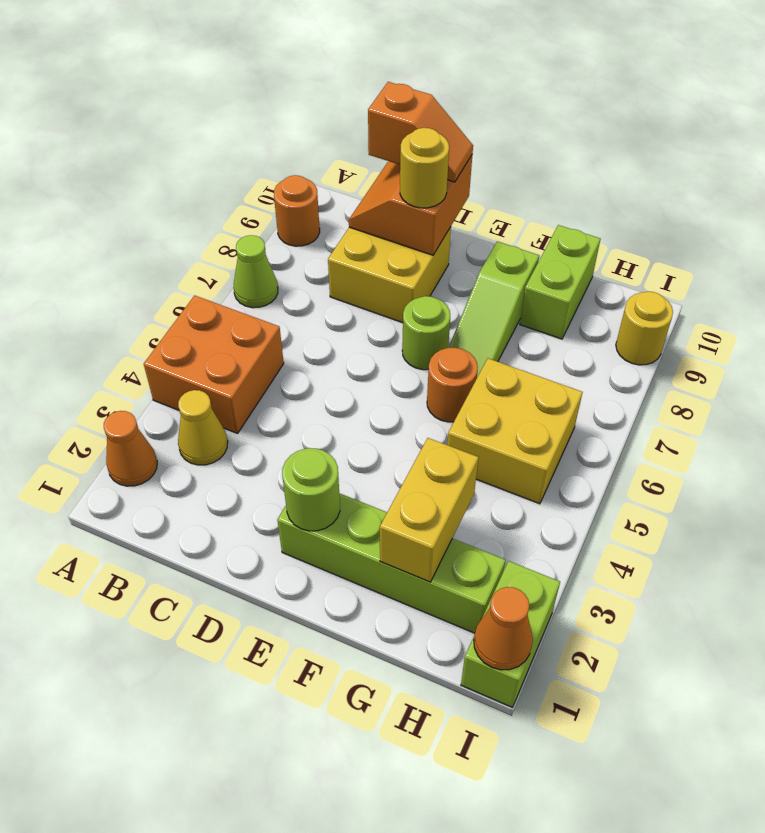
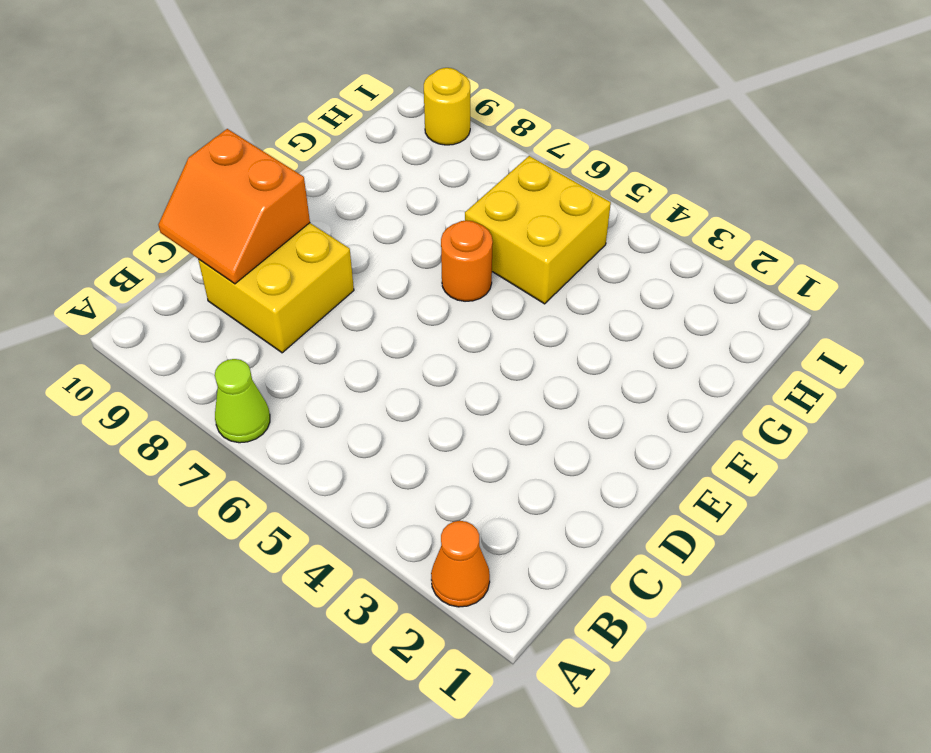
none -> orange 2x2 brick [144,295,284,433]
none -> orange 1x1 round brick [274,175,320,246]
none -> yellow 1x1 cone [178,390,228,465]

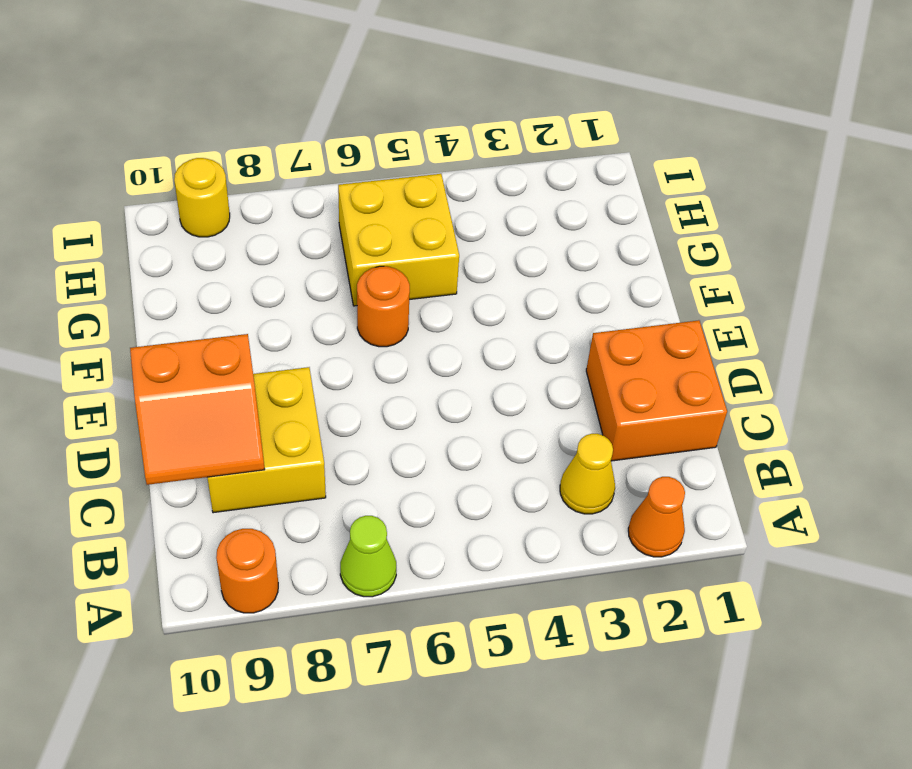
orange 2x2 brick [586,320,727,461] -> orange 2x2 brick moved to [144,295,284,433]
none -> lime 1x4 brick [277,493,506,633]
none -> lime 1x1 round brick [402,296,450,370]
none -> lime 1x3 slope [449,241,539,377]

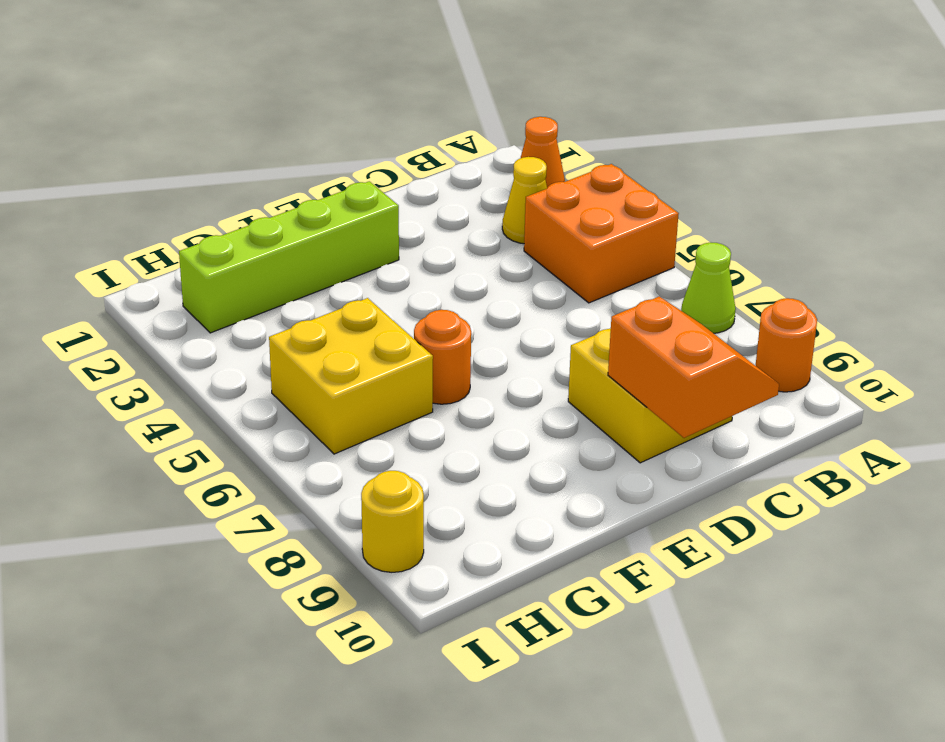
none -> lime 1x1 round brick [402,296,450,370]
none -> lime 1x3 slope [449,241,539,377]
none -> lime 1x2 brick [520,225,600,339]

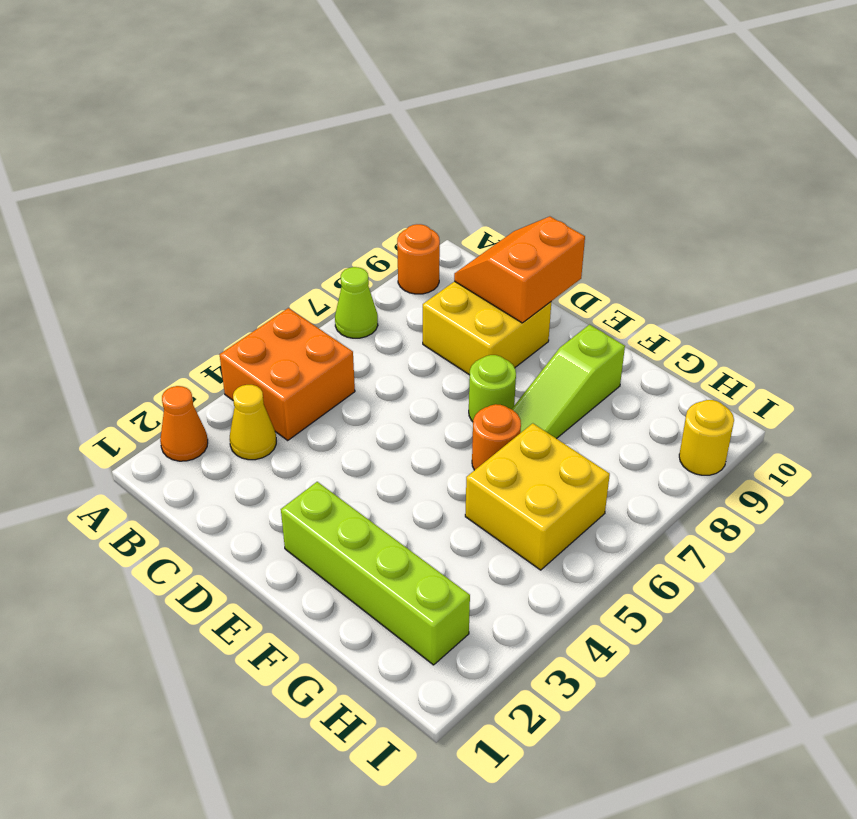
none -> lime 1x2 brick [520,225,600,339]
none -> lime 1x2 brick [461,561,560,707]
none -> lime 1x1 round brick [282,448,340,531]

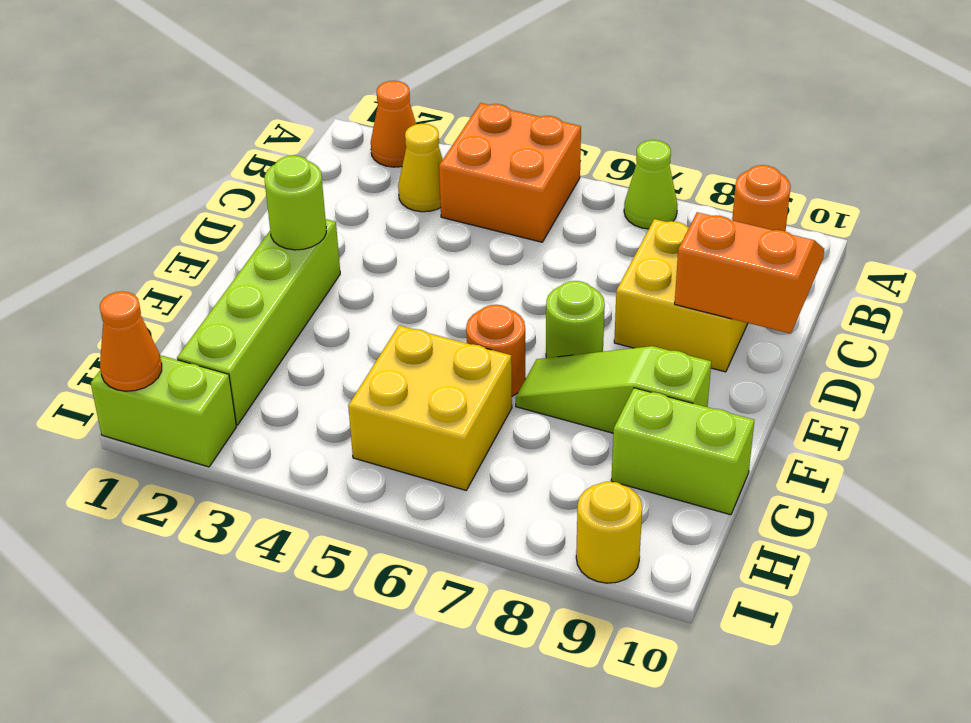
none -> yellow 1x2 brick [380,438,479,582]
none -> orange 1x2 slope [368,82,473,182]
none -> yellow 1x1 round brick [400,128,449,208]

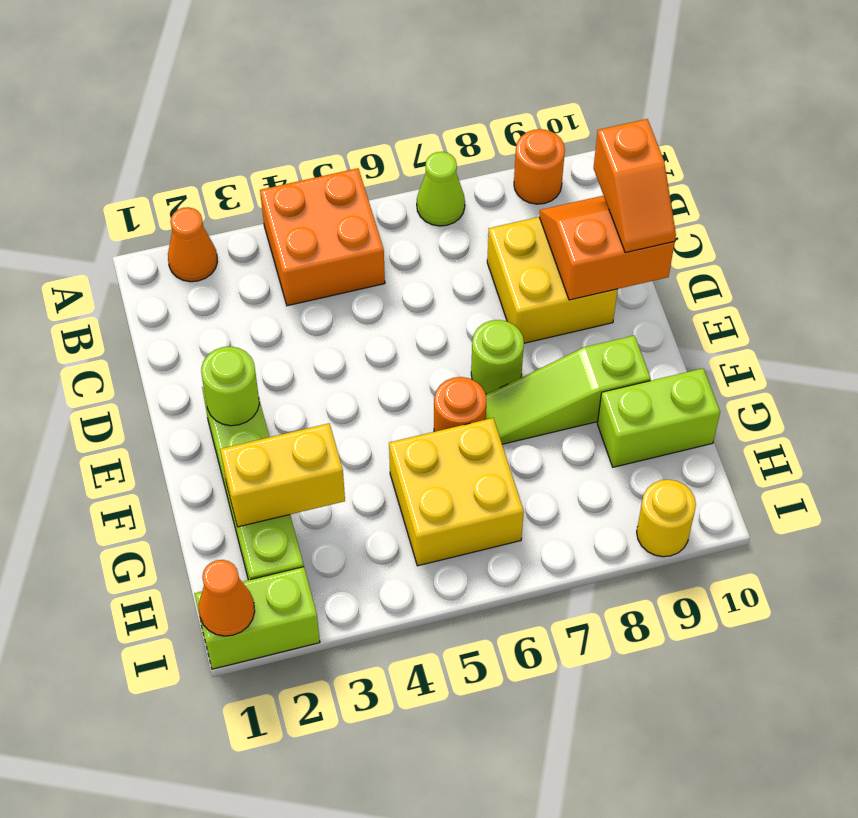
none -> yellow 1x1 cone [178,390,228,465]
none -> yellow 1x1 round brick [400,128,449,208]

